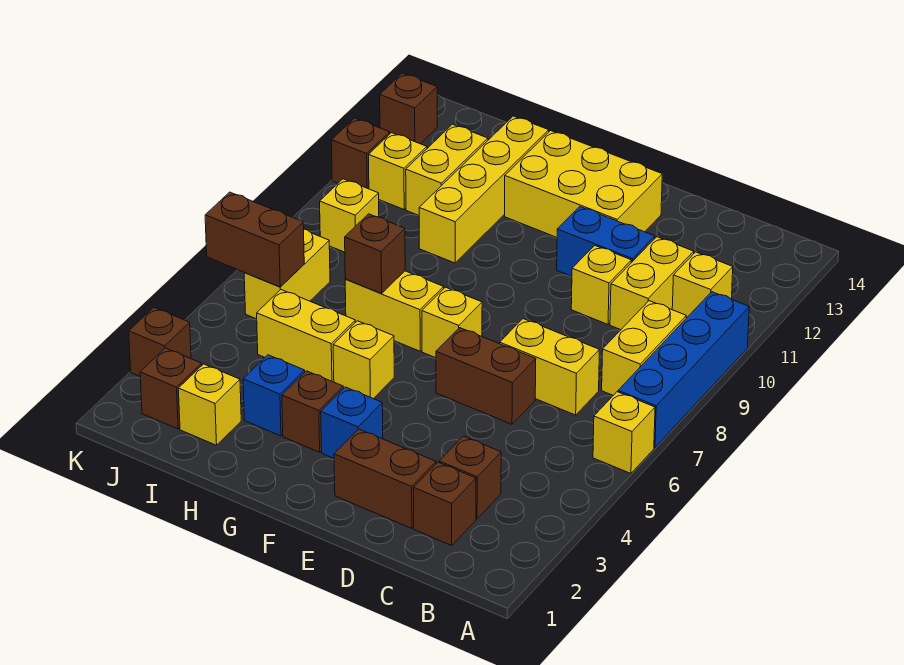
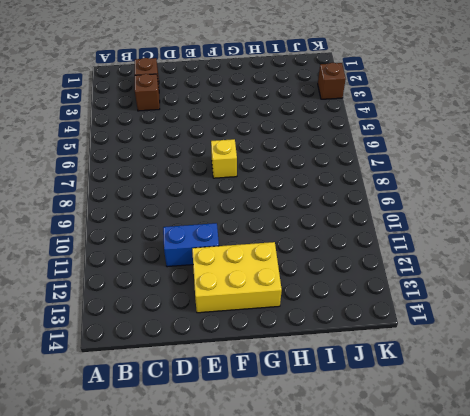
none -> yellow 1x1 brick [593,392,655,473]
none -> blue 1x4 brick [618,292,749,448]
none -> yellow 1x2 brick [602,301,686,395]
none -> yellow 1x1 brick [672,252,733,318]

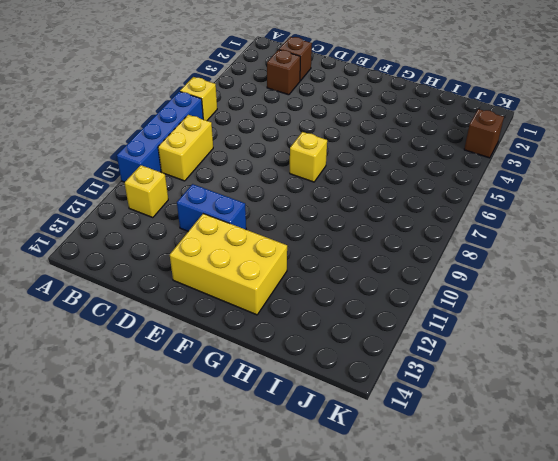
none -> yellow 1x2 brick [500,319,599,415]
none -> yellow 1x2 brick [610,237,694,330]
none -> brown 1x2 brick [334,429,436,529]
none -> brown 1x2 brick [436,328,536,424]

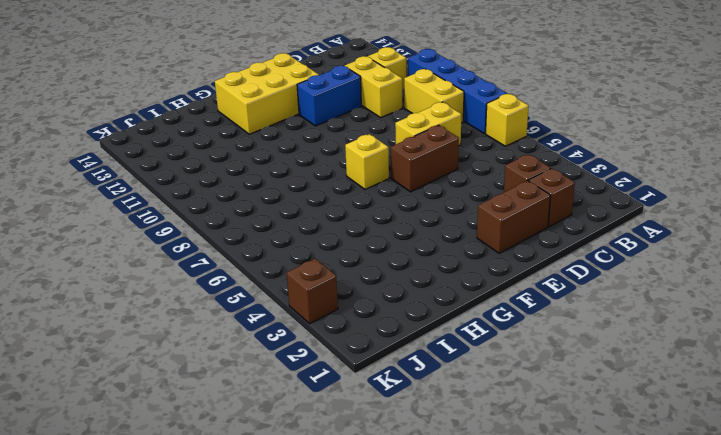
none -> yellow 1x1 brick [571,246,632,324]
none -> blue 1x1 brick [321,387,383,458]
none -> brown 1x1 brick [282,371,343,452]
none -> yellow 1x1 brick [333,321,394,399]

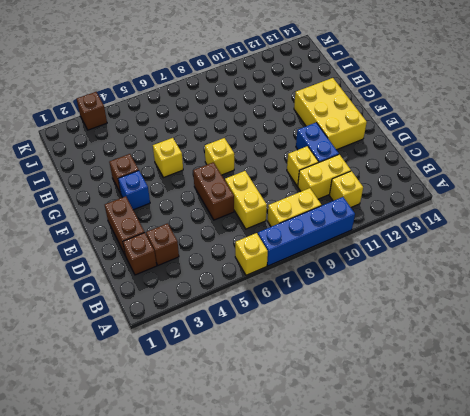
none -> yellow 1x2 brick [345,271,444,351]
none -> blue 1x1 brick [243,355,305,436]
none -> yellow 1x2 brick [257,290,355,382]
none -> yellow 1x4 brick [419,116,549,263]

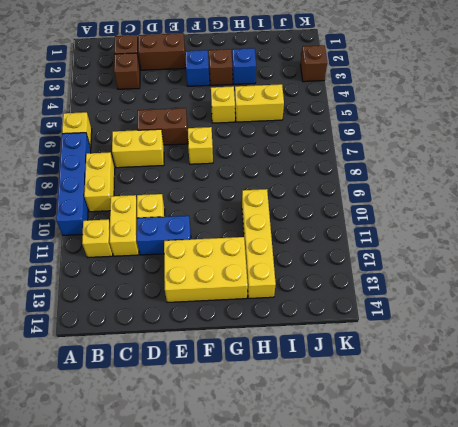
none -> yellow 1x2 brick [345,271,444,351]
none -> yellow 1x1 brick [178,364,241,445]
none -> yellow 1x2 brick [406,124,488,215]
none -> brown 1x1 brick [140,348,202,429]

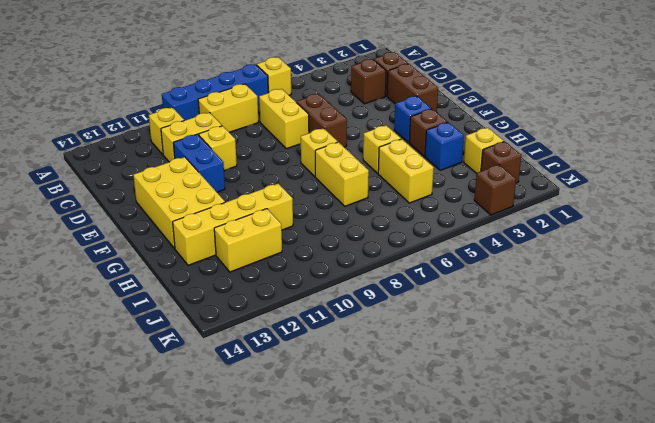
none -> yellow 1x2 brick [244,229,330,319]
none -> yellow 1x1 brick [320,179,379,252]
none -> yellow 1x1 brick [369,133,427,209]
none -> brown 1x1 brick [332,118,390,189]

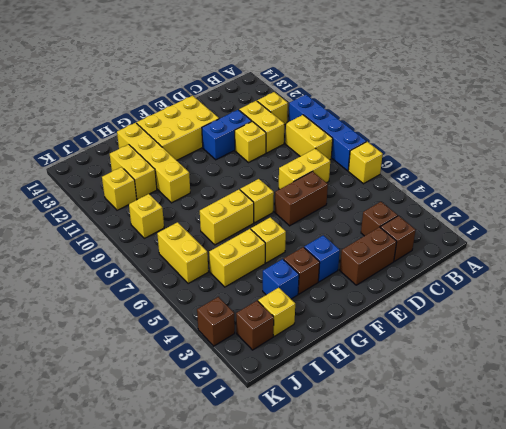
none -> brown 1x1 brick [332,118,390,189]
none -> brown 1x1 brick [380,73,437,144]
none -> brown 1x1 brick [345,214,405,294]
none -> brown 1x2 brick [205,192,304,287]

